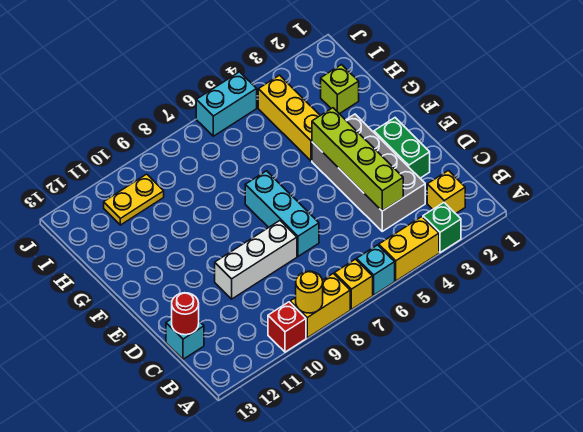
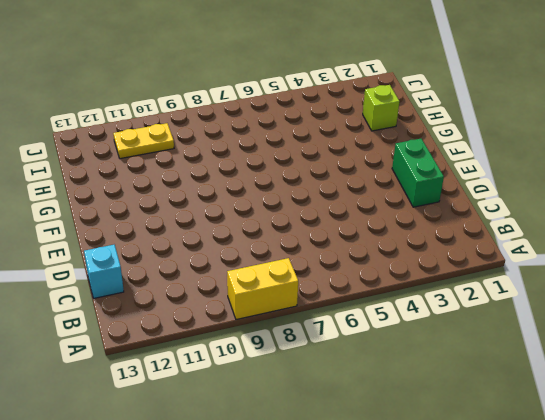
none -> green 1x1 brick [423,203,461,253]
none -> yellow 1x2 brick [379,217,439,281]
none -> cyan 1x1 brick [357,245,395,295]

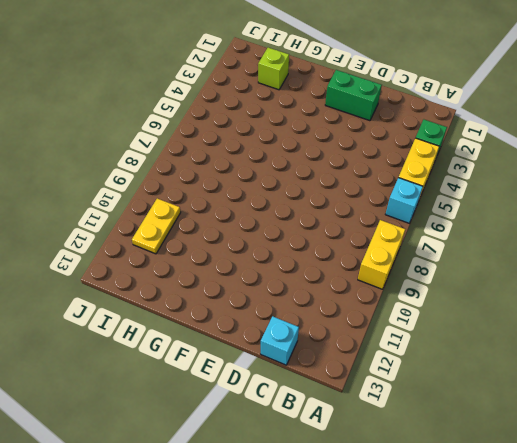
none -> yellow 1x1 brick [334,259,373,309]
none -> red 1x1 brick [268,302,306,352]
none -> yellow 1x1 brick [427,171,465,214]

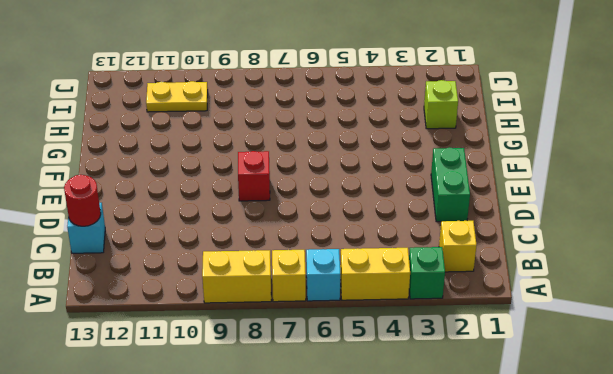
red 1x1 brick [238,151,270,201] -> red 1x1 brick moved to [268,302,306,352]
none -> grey 2x4 brick [312,114,425,231]
none -> cyan 1x3 brick [245,171,319,256]
none -> white 1x3 brick [215,221,297,299]

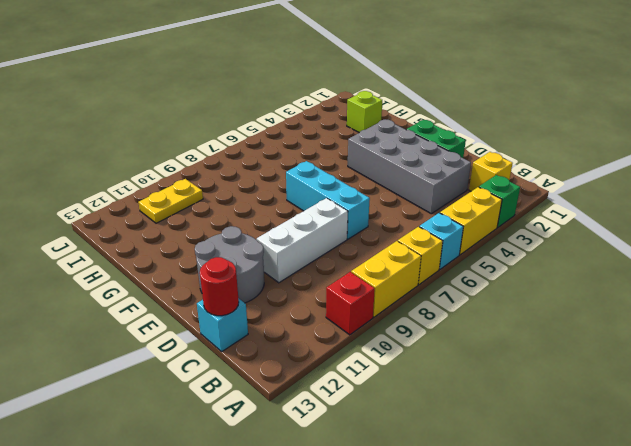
grey 2x2 round brick [195,226,264,303] -> none
none -> yellow 1x3 brick [258,75,320,161]
none -> cyan 1x2 brick [196,72,257,136]
none -> yellow 1x1 round brick [296,271,323,313]

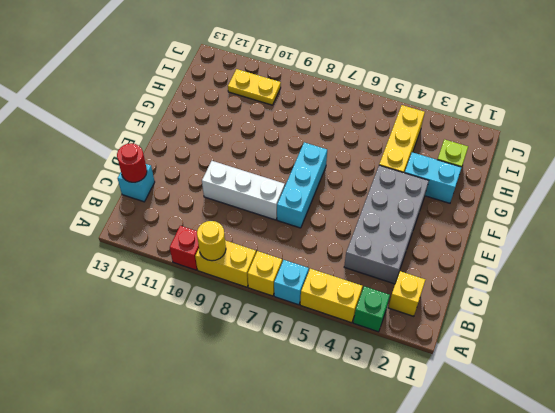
cyan 1x2 brick [405,152,462,203] -> cyan 1x2 brick moved to [196,72,257,136]
none -> green 1x2 brick [374,118,430,178]
none -> lime 1x4 brick [312,108,403,211]

